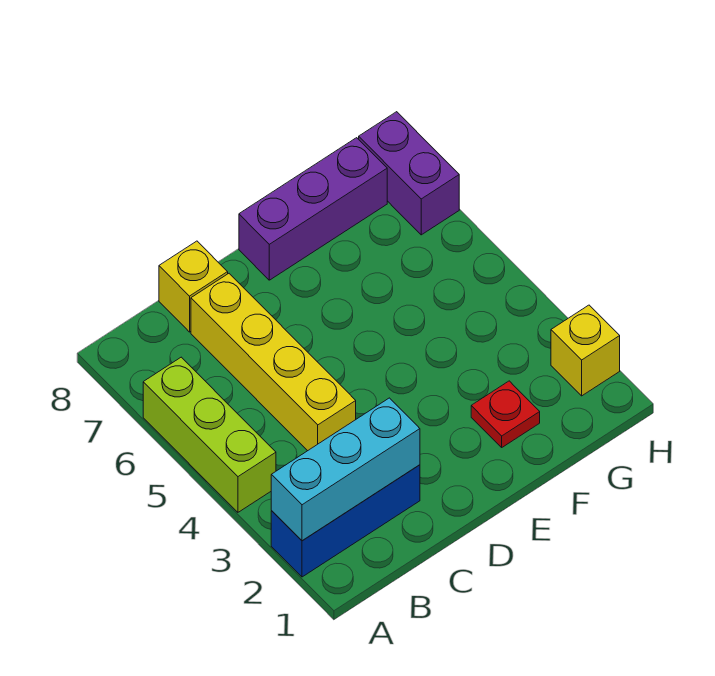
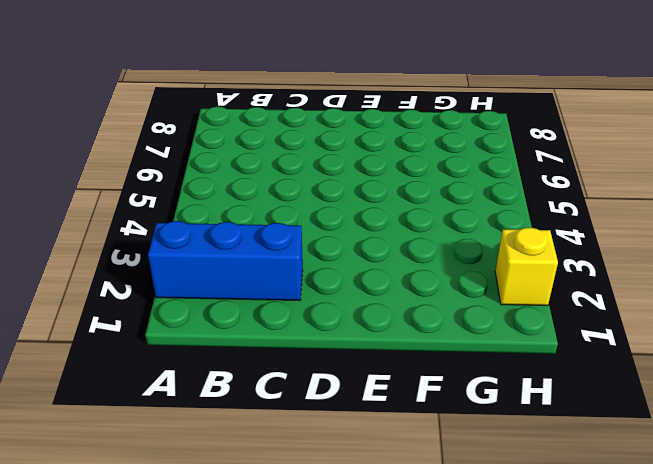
none -> lime 1x3 brick [143,357,276,512]
none -> yellow 1x4 brick [191,274,356,451]

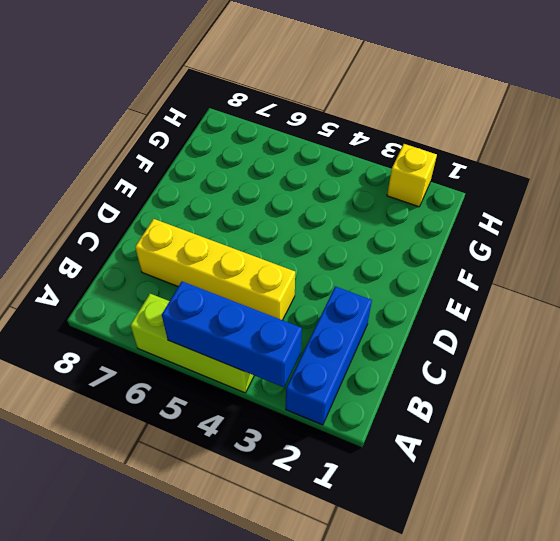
blue 1x3 brick [162,281,302,387] -> none
none -> yellow 1x1 brick [159,241,228,332]
none -> purple 1x3 brick [239,138,387,280]

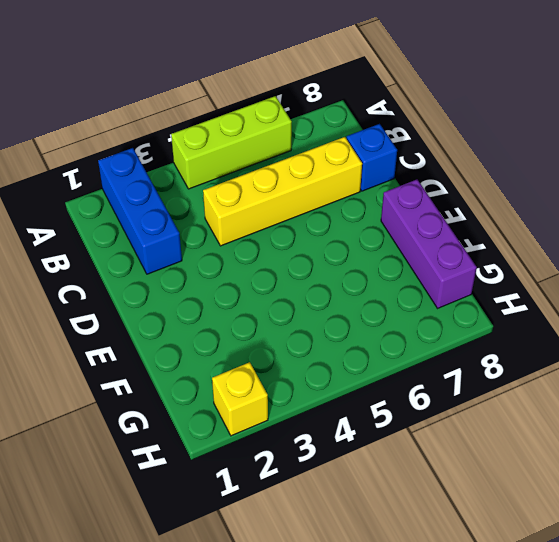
blue 1x1 brick [347,124,397,191] -> yellow 1x1 brick [159,241,228,332]
none -> red 1x1 plate [471,381,540,447]
none -> purple 1x2 brick [359,112,459,235]

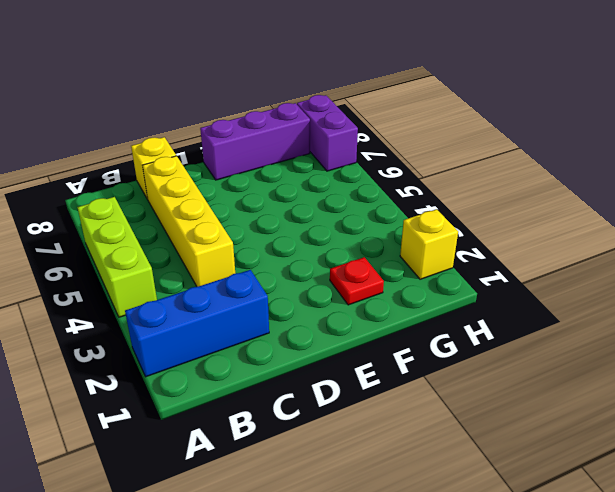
none -> cyan 1x3 brick [271,398,420,541]

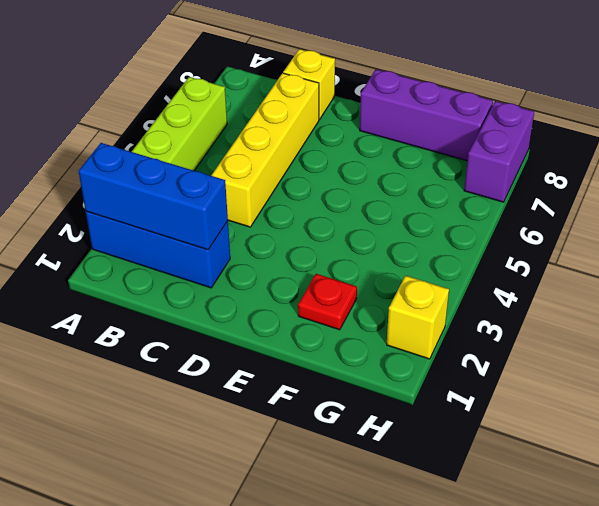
blue 1x3 brick [79,143,228,250] -> cyan 1x3 brick [271,398,420,541]

